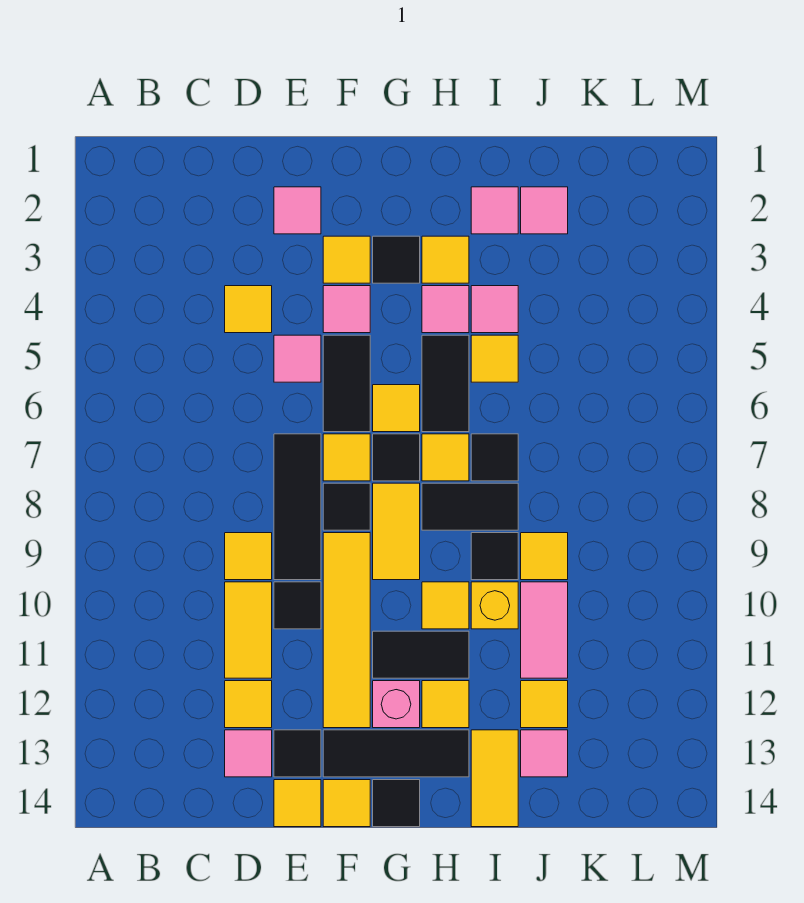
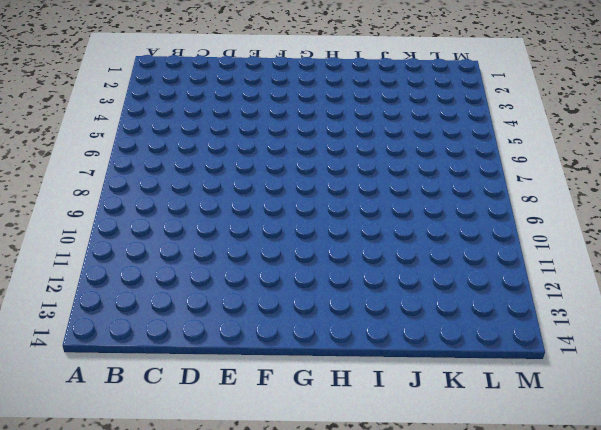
none -> yellow 1x1 tile [225,286,272,333]
none -> yellow 1x1 tile [225,533,272,580]
none -> yellow 1x2 tile [225,582,272,678]
none -> yellow 1x1 tile [225,681,272,728]

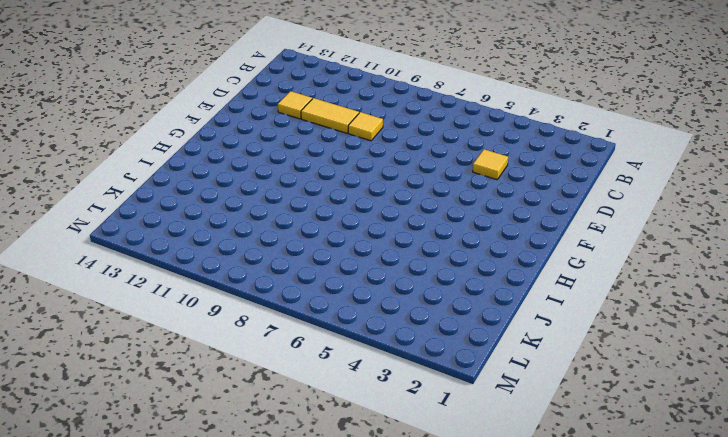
none -> pink 1x1 tile [225,730,272,777]
none -> pink 1x1 tile [274,187,321,234]
none -> pink 1x1 tile [274,335,321,382]
none -> black 1x3 tile [274,434,321,580]

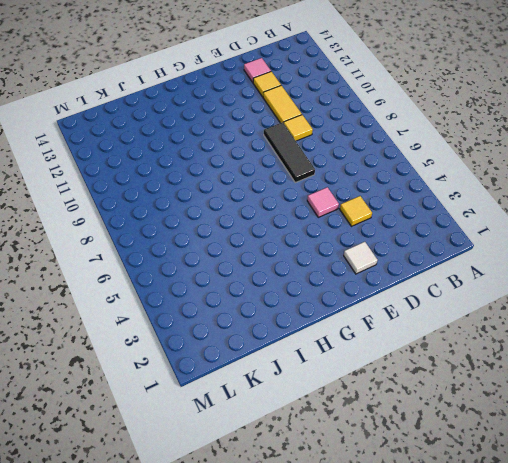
white 1x1 tile [344,242,378,274] -> pink 1x1 tile [274,187,321,234]
none -> black 1x1 tile [274,582,321,629]
none -> black 1x1 tile [274,730,321,777]
none -> yellow 1x1 tile [274,780,321,827]
none -> yellow 1x1 tile [323,236,370,283]

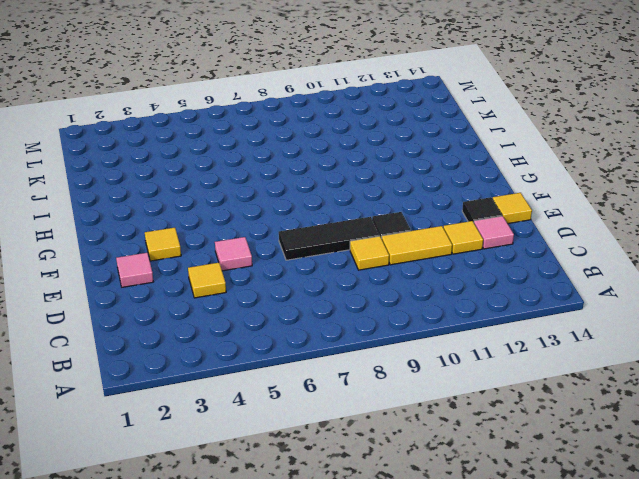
none -> pink 1x1 tile [323,286,370,333]
none -> black 1x2 tile [323,335,370,432]
none -> yellow 1x1 tile [323,434,370,481]
none -> black 1x1 tile [323,483,370,530]

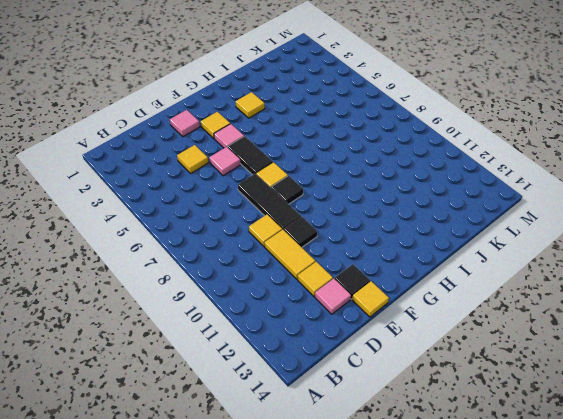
none -> yellow 1x4 tile [323,533,370,728]
none -> black 1x3 tile [323,730,469,777]
none -> yellow 1x1 tile [323,780,370,827]
none -> black 1x1 tile [373,236,420,283]

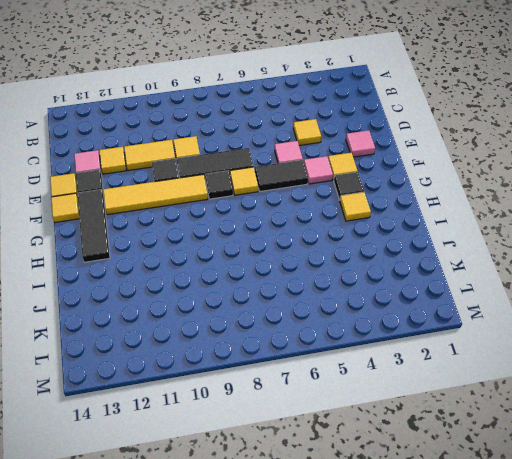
none -> yellow 1x1 tile [373,385,420,432]
none -> black 1x1 tile [373,434,420,481]
none -> yellow 1x2 tile [373,483,420,580]
none -> black 1x2 tile [373,631,469,678]

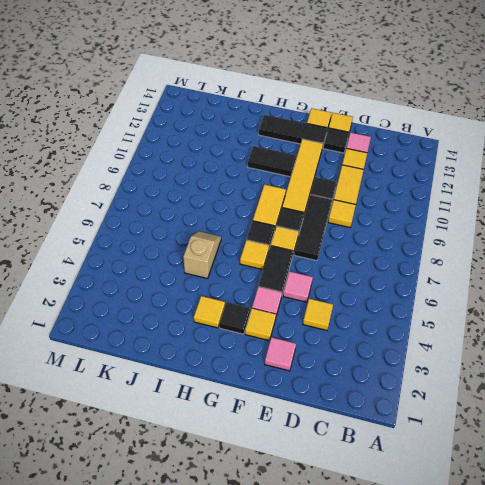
tan 1x2 slope [183,232,221,278] -> yellow 1x1 tile [471,335,518,382]
none -> pink 1x1 brick [373,681,420,728]
none -> black 1x1 tile [373,780,420,827]
none -> pink 1x1 tile [422,286,469,333]
none -> black 1x2 tile [422,335,469,432]

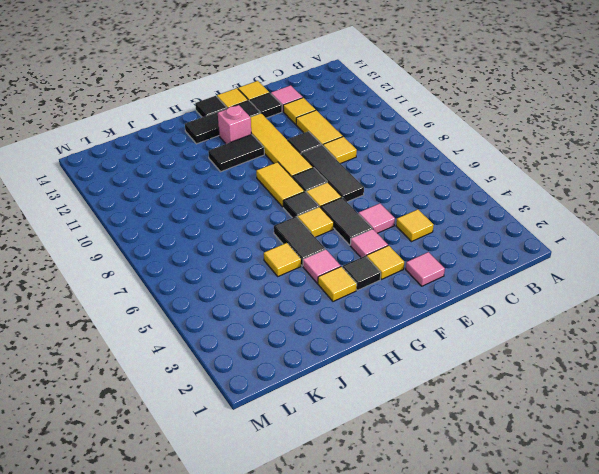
none -> yellow 1x1 tile [422,434,469,481]
none -> black 1x2 tile [422,483,518,530]
none -> yellow 1x1 tile [422,582,469,629]
none -> yellow 1x1 tile [422,681,469,728]

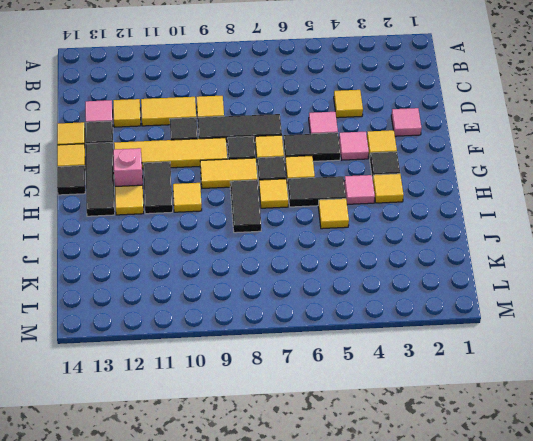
none -> pink 1x1 tile [471,187,518,234]
none -> pink 1x1 tile [471,286,518,333]
none -> black 1x1 tile [471,434,518,481]
none -> black 1x1 tile [471,533,518,580]

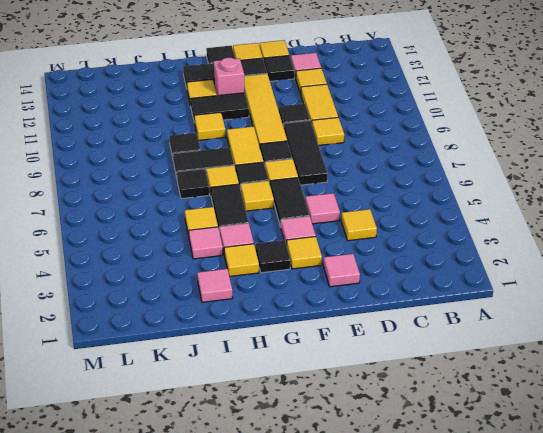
none -> yellow 1x1 brick [471,582,518,629]
none -> yellow 1x2 tile [471,730,518,827]
none -> pink 1x1 tile [521,187,568,234]
none -> yellow 1x1 tile [521,533,568,580]

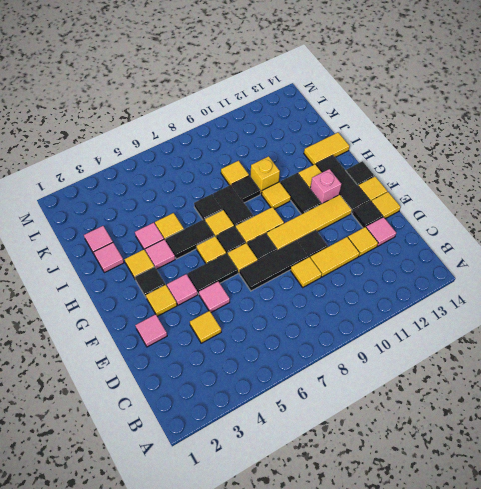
none -> pink 1x2 tile [521,582,568,678]
none -> yellow 1x1 tile [521,681,568,728]
none -> pink 1x1 tile [521,730,568,777]

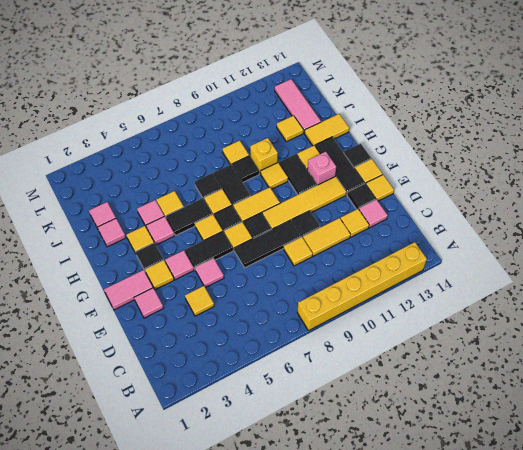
yellow 1x6 brick [297,242,427,331] -> none
pink 1x2 tile [104,270,153,310] -> pink 1x2 tile moved to [521,582,568,678]
pink 1x3 tile [275,79,321,133] -> pink 1x1 tile [521,730,568,777]

